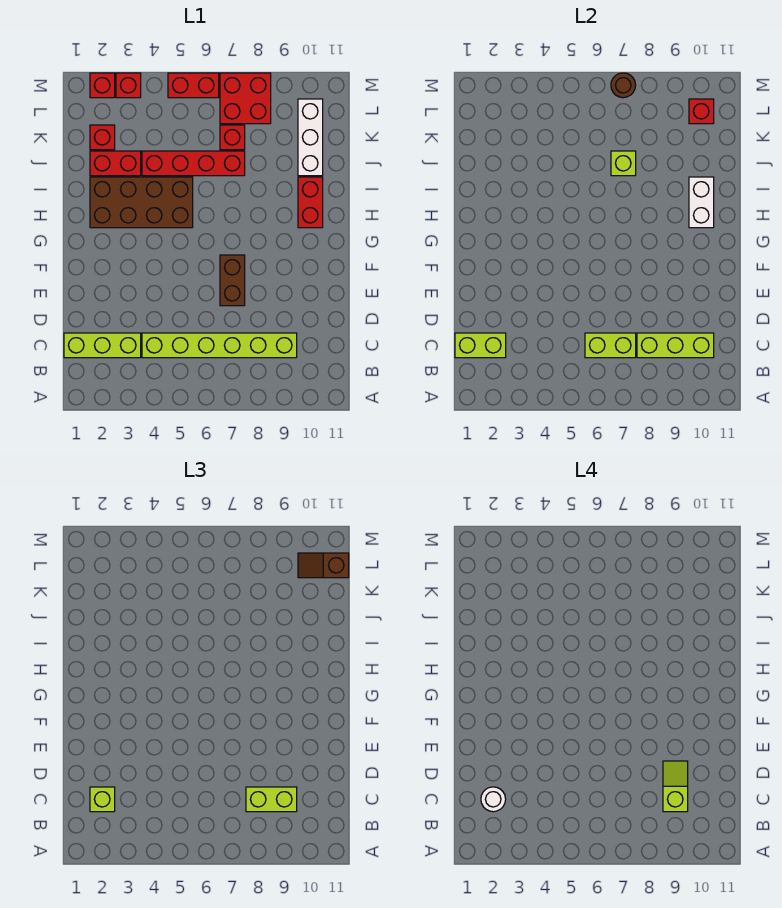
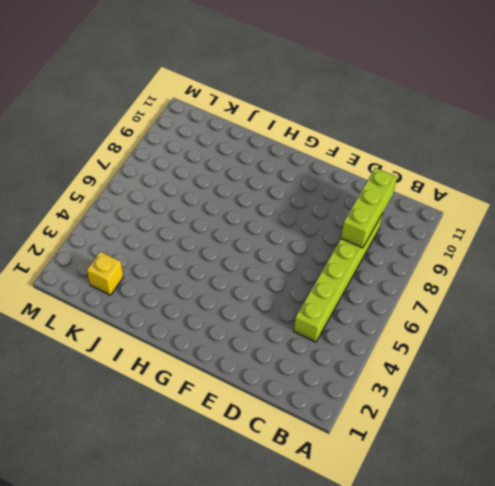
yellow 1x1 brick [87,252,123,295] -> red 1x1 brick [90,125,115,150]
none -> lime 1x3 brick [64,333,141,358]
none -> brown 1x2 brick [220,255,245,306]
none -> brown 2x4 brick [90,177,193,228]

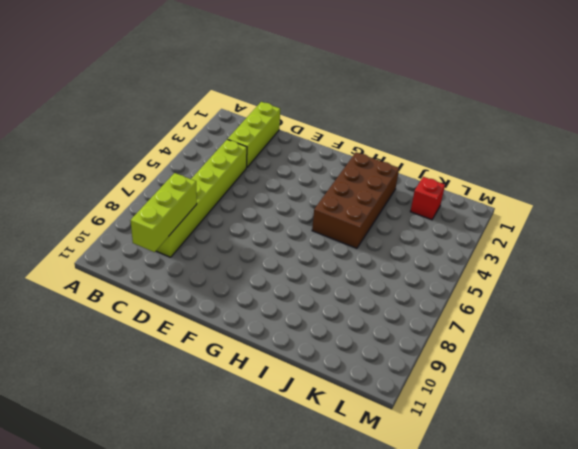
none -> brown 1x2 brick [220,255,245,306]
none -> red 1x2 brick [298,177,323,228]
none -> red 1x2 brick [90,151,141,176]

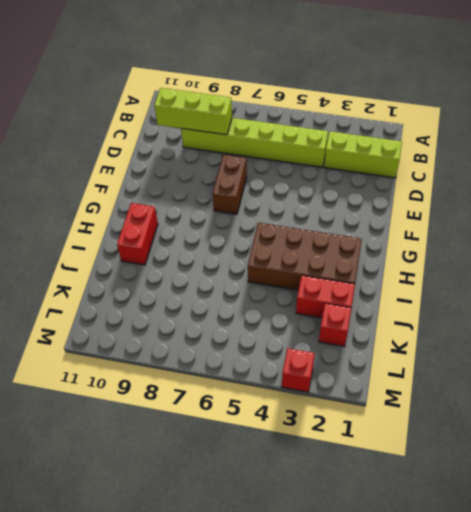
none -> red 1x4 brick [142,151,245,176]
none -> white 1x3 brick [298,99,323,176]
none -> red 1x1 brick [220,125,245,150]

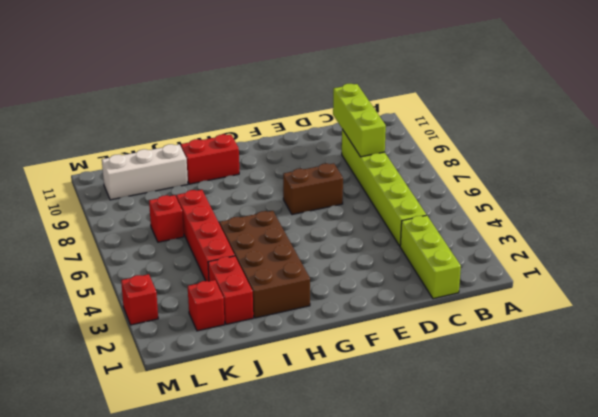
none -> red 2x2 brick [220,73,271,124]
none -> red 1x1 brick [90,73,115,98]
none -> red 1x2 brick [168,73,219,98]

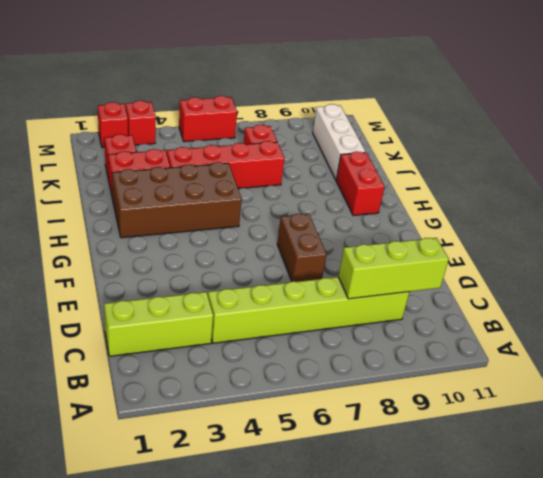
none -> red 2x2 brick [220,73,271,124]
none -> lime 1x2 brick [455,333,506,358]
none -> lime 1x2 brick [585,333,636,358]

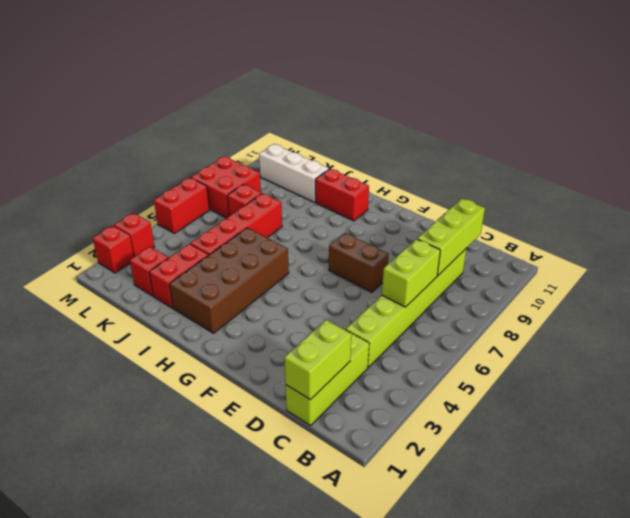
none -> white 1x2 brick [689,177,714,228]
none -> lime 1x1 brick [611,151,636,176]
none -> red 1x1 brick [689,99,714,124]

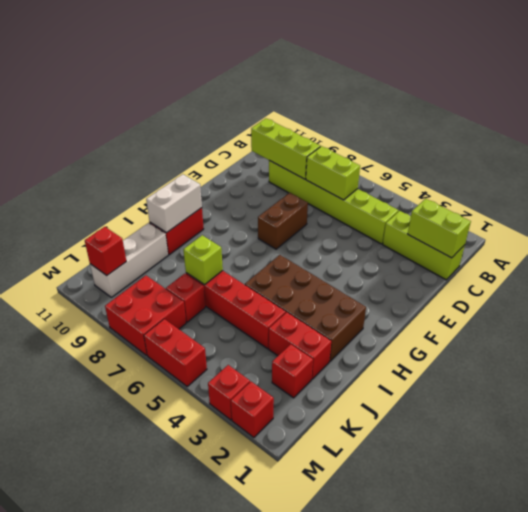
none -> brown 1x1 round brick [611,73,636,98]
none -> lime 1x1 brick [90,787,115,812]
none -> lime 1x2 brick [246,787,297,812]

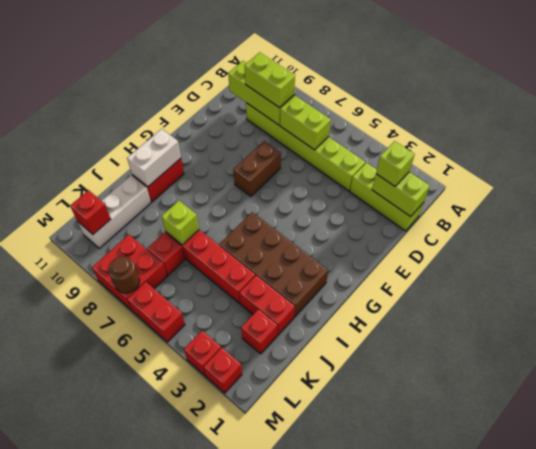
none -> brown 1x2 slope [298,553,349,578]
none -> white 1x1 round brick [481,787,506,812]
none -> lime 1x2 slope [663,761,688,812]

